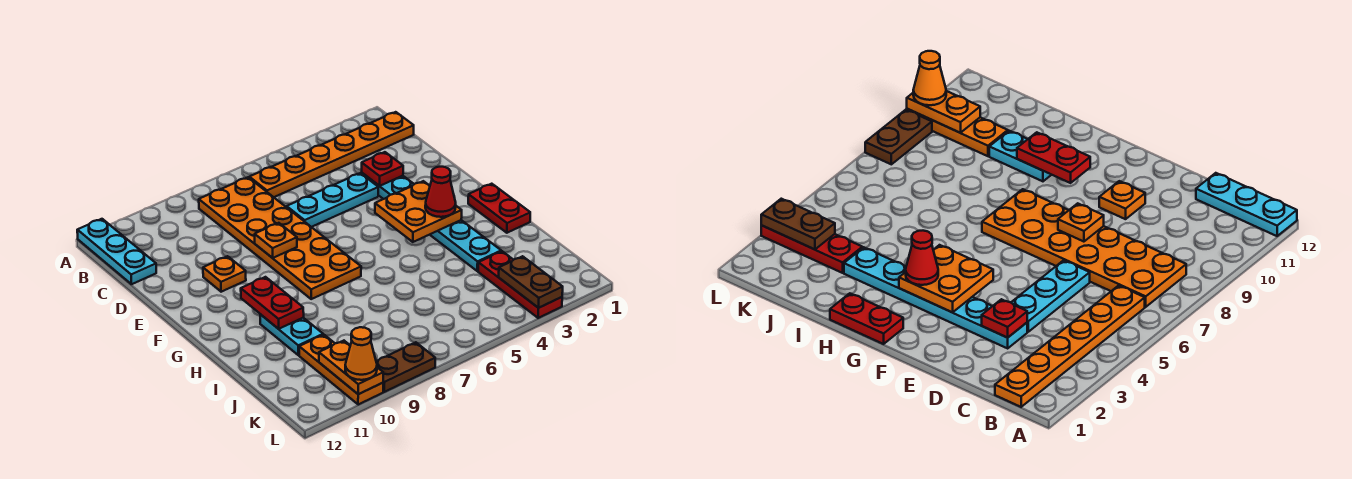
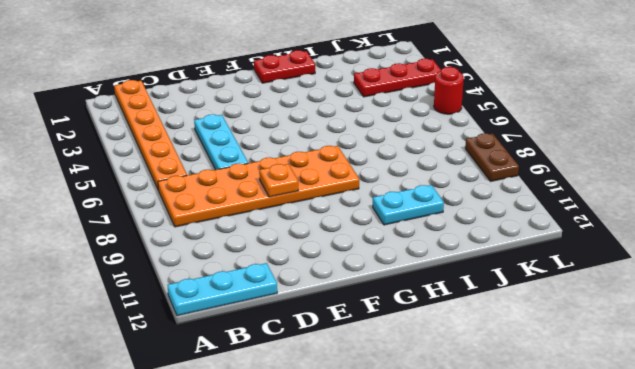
red 1x1 round brick [434,67,464,114] -> none
none -> cyan 1x6 plate [362,173,501,271]
none -> orange 1x1 plate [203,256,246,292]
none -> orange 1x3 plate [299,335,383,405]

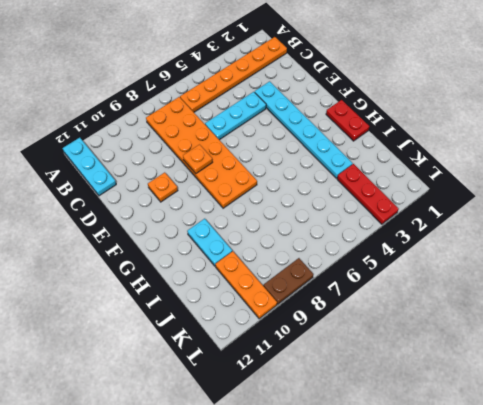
none -> red 1x1 plate [362,152,403,186]
none -> orange 2x2 plate [375,181,462,242]
none -> red 1x2 plate [241,277,304,329]

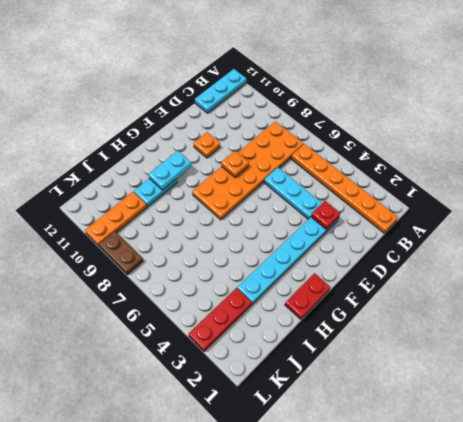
cyan 1x2 plate [148,151,191,190] -> red 1x2 plate [241,277,304,329]
none -> orange 2x2 plate [375,181,462,242]
none -> brown 1x2 plate [499,256,563,308]
none -> orange 1x2 plate [319,341,383,394]

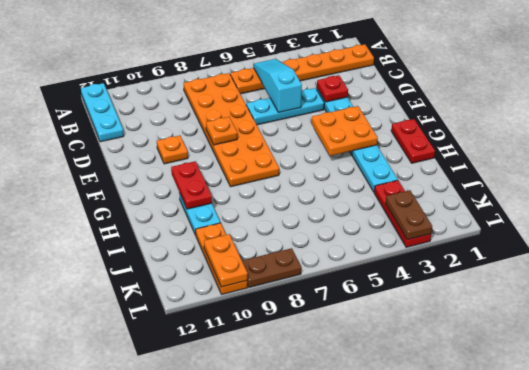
cyan 1x3 slope [254,59,302,112] -> none
none -> red 1x1 cone [425,167,456,217]
none -> orange 1x1 cone [345,327,377,380]

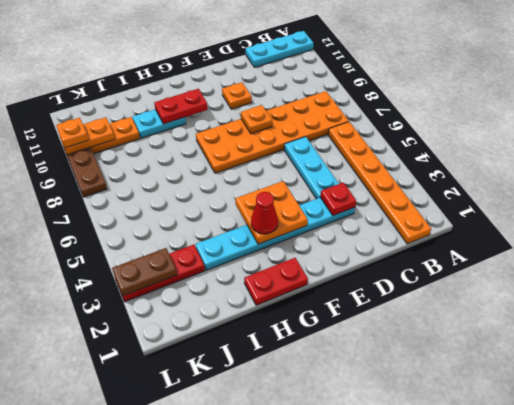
orange 1x1 plate [56,118,88,148] -> orange 1x1 cone [345,327,377,380]

